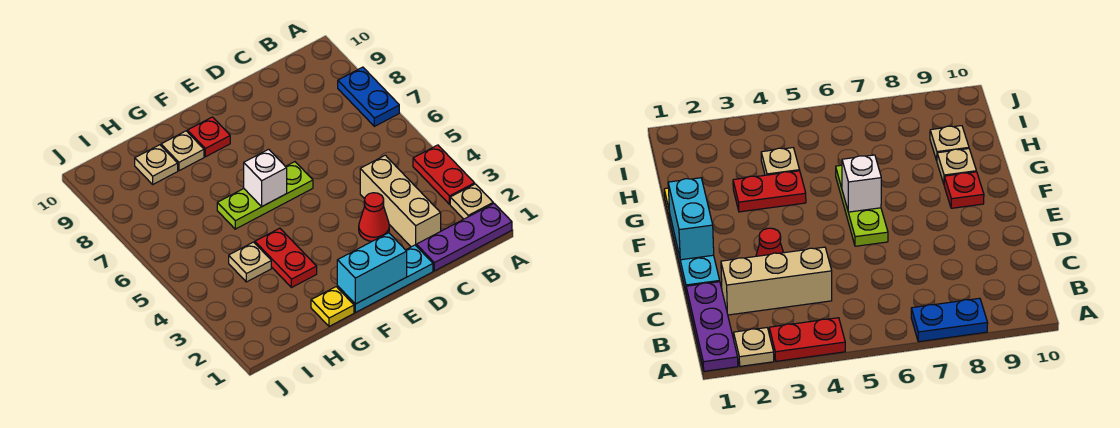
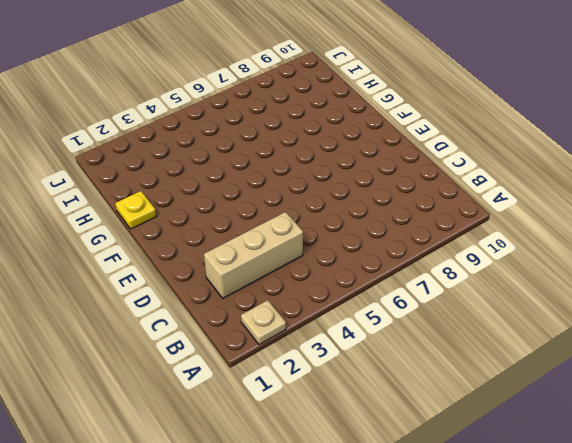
none -> purple 1x3 plate [416,203,512,271]
none -> red 1x2 plate [413,145,475,204]
none -> blue 1x2 plate [338,67,399,126]

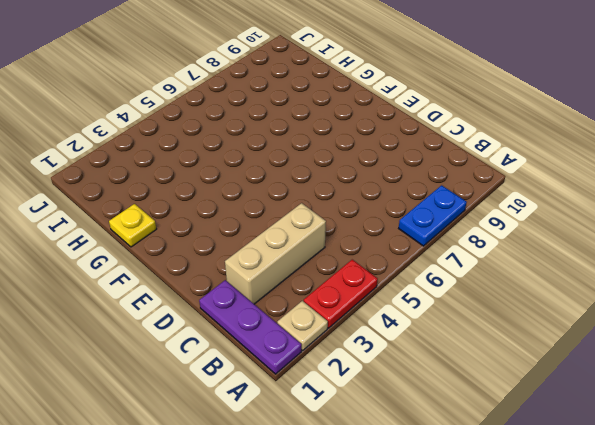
none -> cyan 1x3 plate [337,245,433,313]
none -> red 1x1 cone [359,193,389,241]
none -> lime 1x3 plate [217,162,313,229]

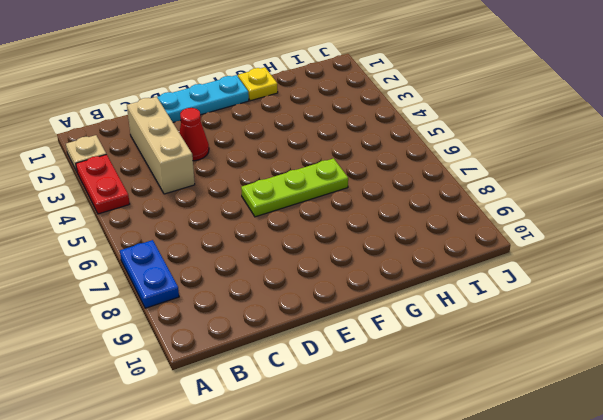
none -> purple 1x3 plate [416,203,512,271]
none -> red 1x1 plate [187,117,230,157]
none -> red 1x2 plate [255,228,317,288]

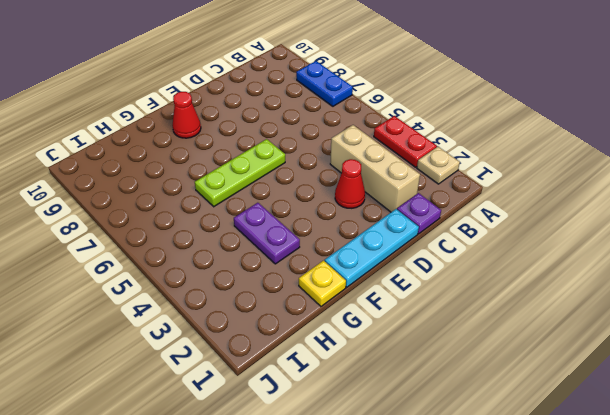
purple 1x1 plate [397,193,441,234] -> purple 1x3 plate [416,203,512,271]
red 1x1 cone [172,92,201,138] -> red 1x1 plate [187,117,230,157]
purple 1x2 plate [234,203,300,264] -> red 1x2 plate [255,228,317,288]
none -> tan 1x1 plate [161,131,204,171]
none -> tan 1x1 plate [229,242,271,282]
none -> tan 1x1 plate [135,145,178,184]

